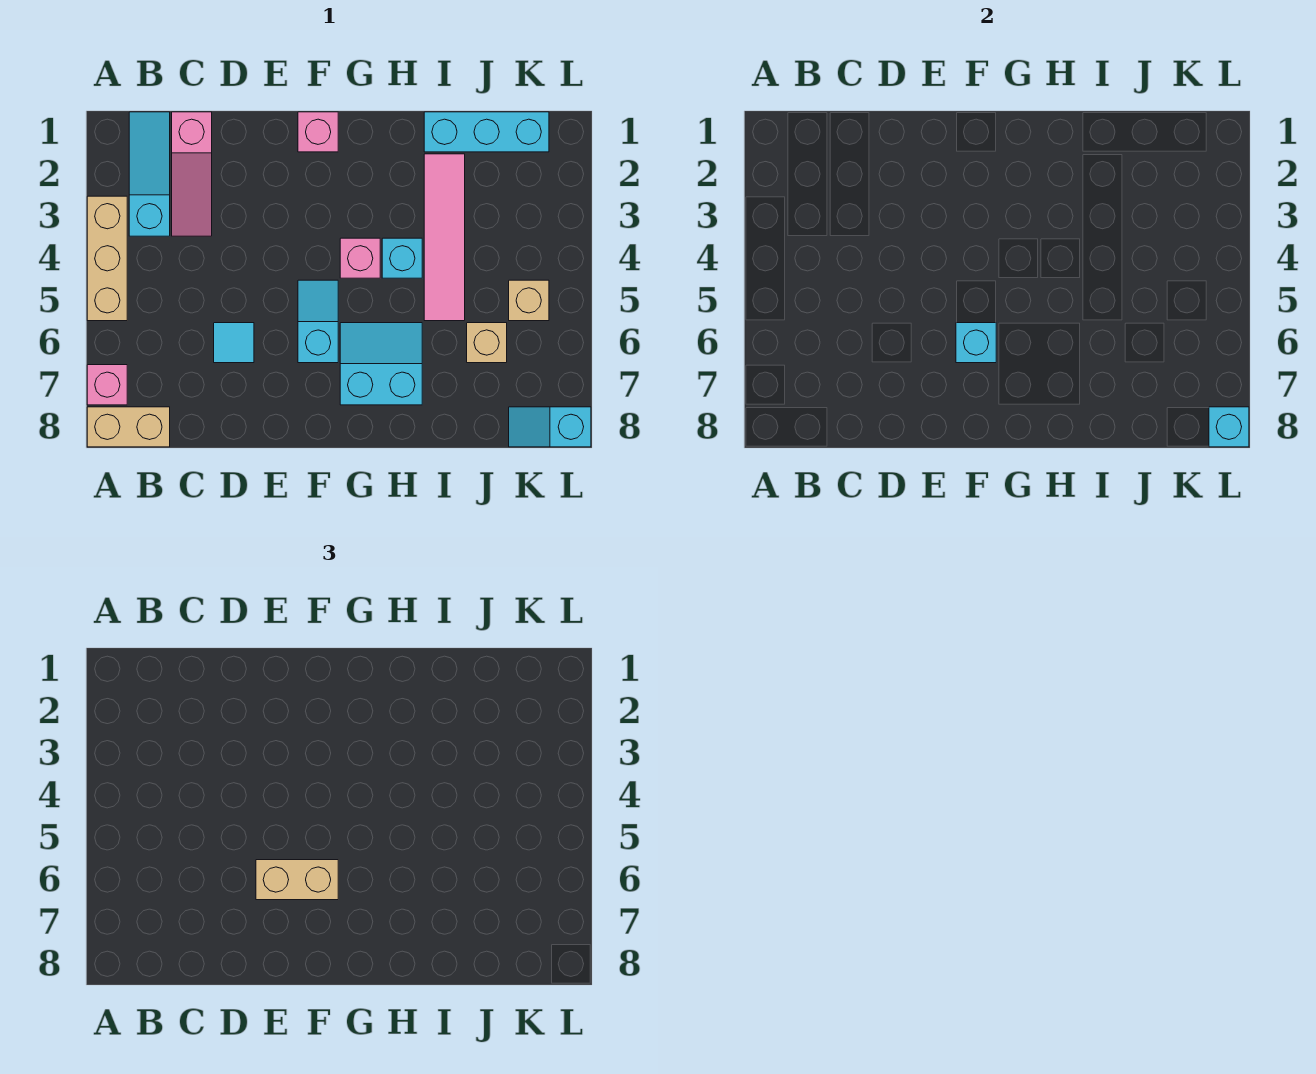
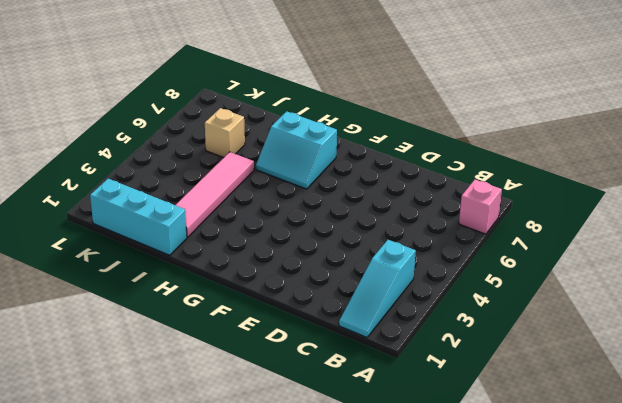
none -> tan 1x3 brick [87,196,127,321]
none -> tan 1x2 brick [87,407,170,447]
none -> pink 1x3 slope [172,112,212,236]

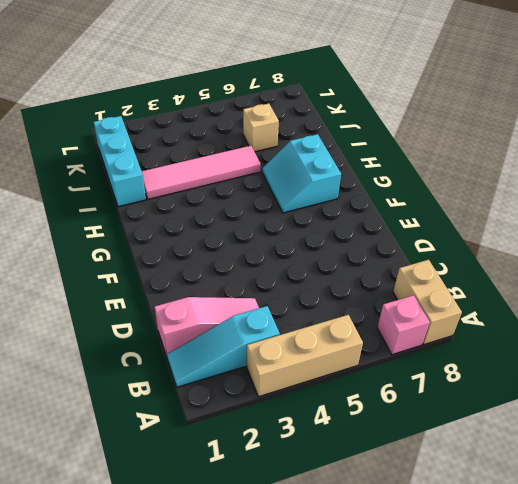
none -> cyan 1x1 tile [214,323,254,363]
none -> pink 1x1 brick [298,112,338,152]
none -> cyan 1x2 slope [298,280,338,363]

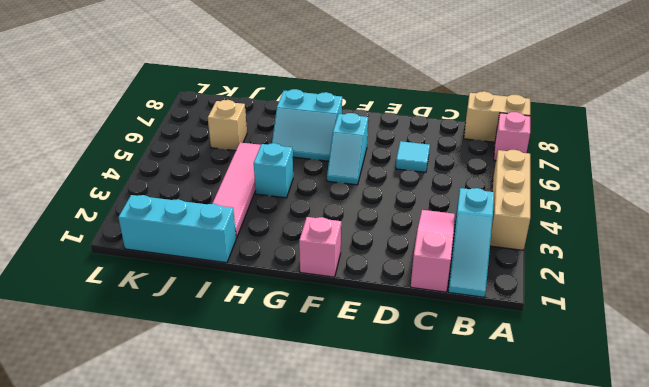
none -> pink 1x1 brick [340,238,380,278]
none -> tan 1x1 brick [509,280,549,321]
none -> cyan 1x2 slope [509,407,591,447]

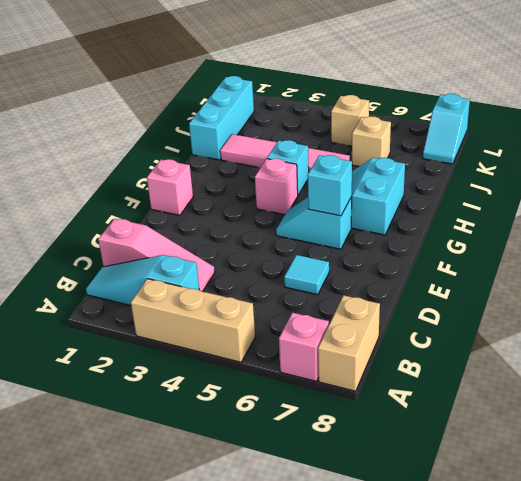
none -> cyan 1x1 brick [1209,407,1249,447]
none -> tan 1x2 brick [256,860,338,900]

